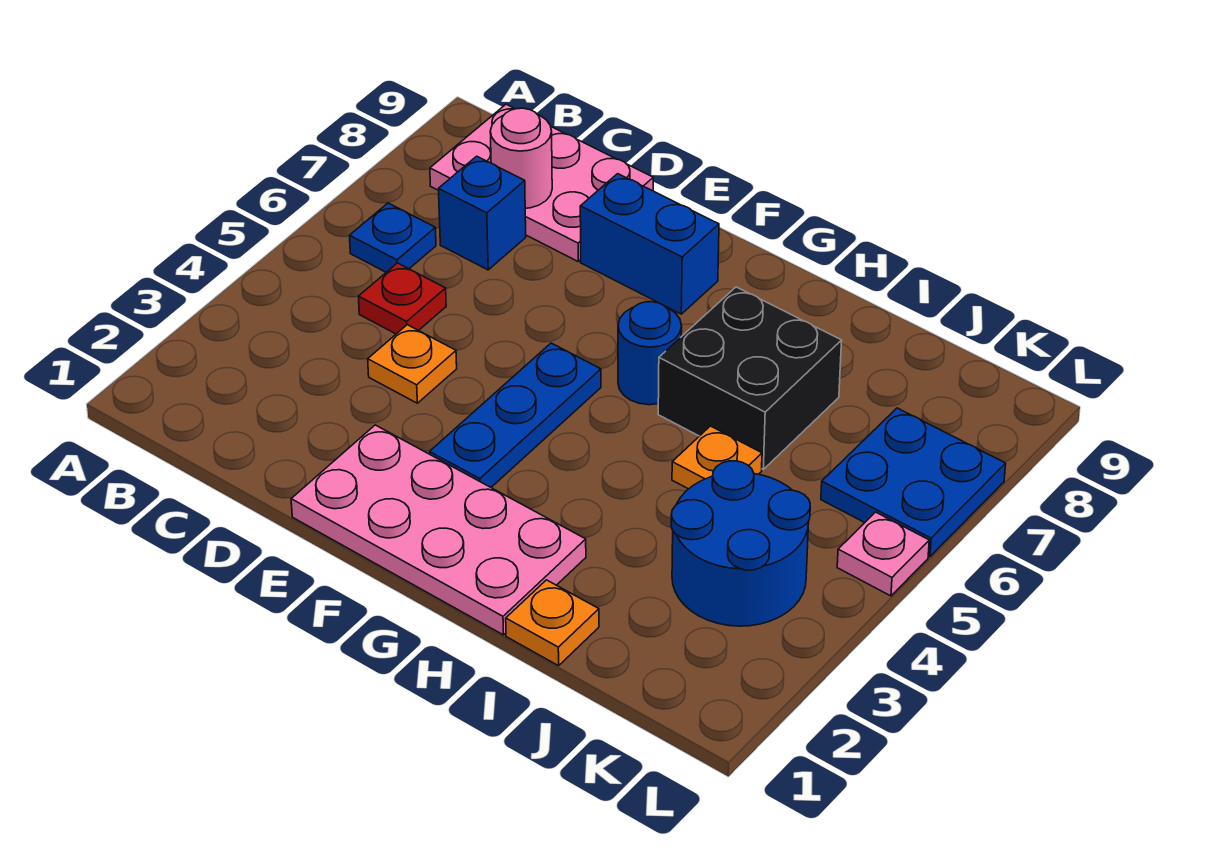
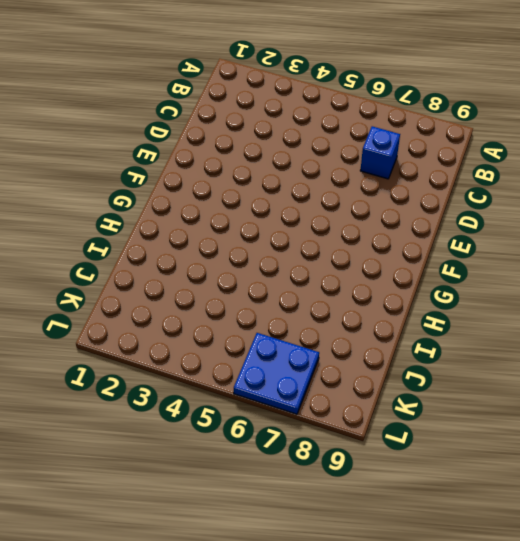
none -> blue 1x1 plate [350,203,436,272]
none -> pink 2x3 plate [430,104,653,261]
none -> red 1x1 plate [358,263,446,334]

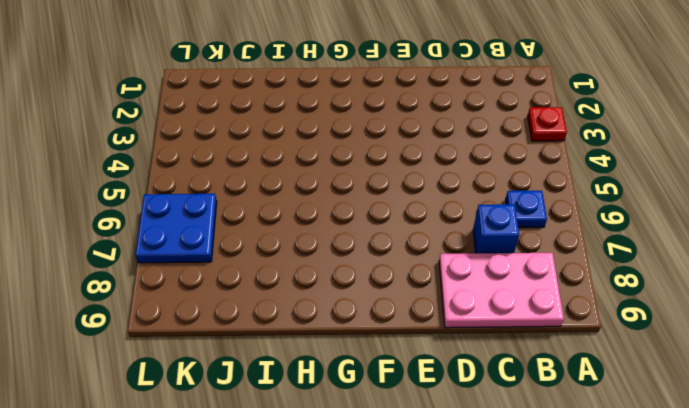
red 1x1 plate [528,107,567,141] -> red 1x1 plate moved to [358,263,446,334]
none -> orange 1x1 plate [368,325,457,403]
none -> pink 2x4 plate [291,425,586,635]
none -> blue 1x2 brick [580,174,719,314]

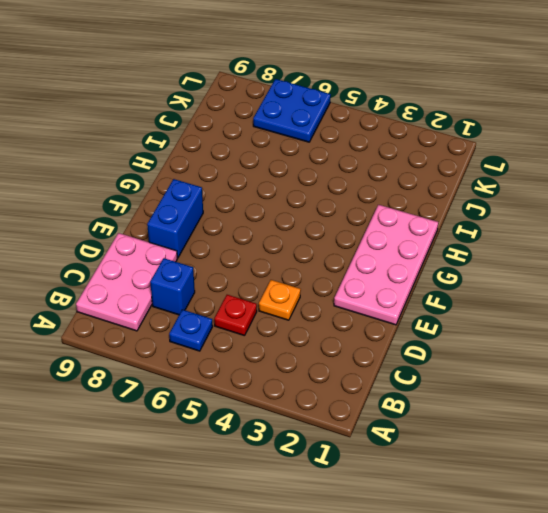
none -> blue 1x3 plate [430,343,601,487]
none -> blue 1x1 round brick [618,302,682,405]
none -> black 2x2 brick [658,287,842,469]

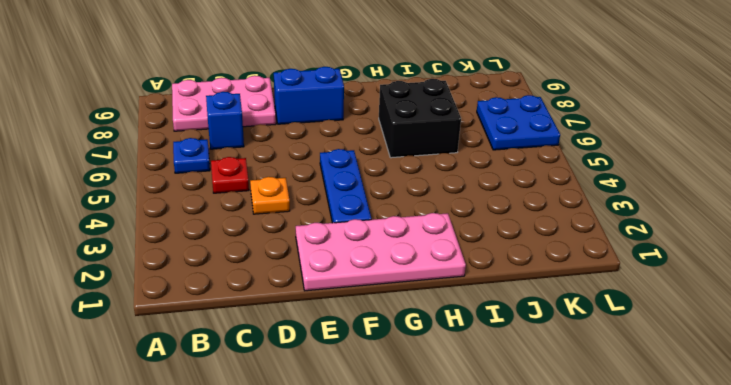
none -> blue 1x1 round brick [618,302,682,405]
none -> orange 1x1 plate [506,580,599,666]
none -> orange 1x1 plate [672,426,762,489]

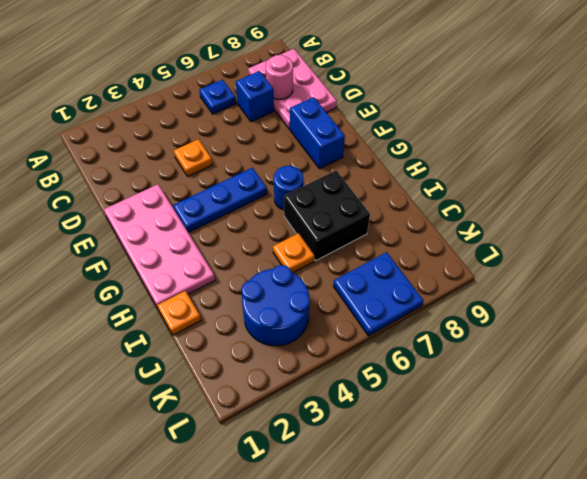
none -> red 1x1 plate [358,263,446,334]
none -> pink 1x1 plate [837,512,929,596]

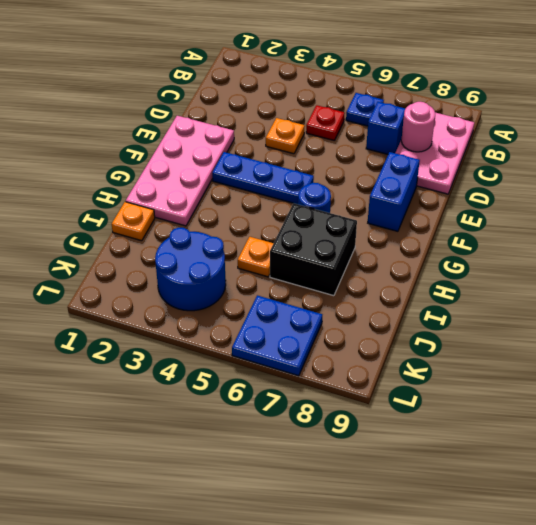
none -> pink 1x1 plate [837,512,929,596]

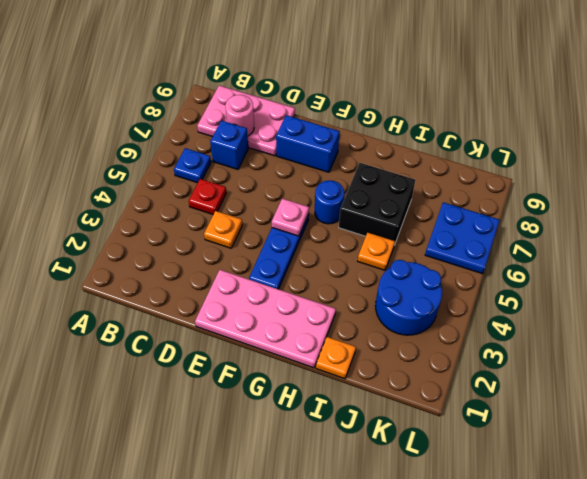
pink 1x1 plate [272,199,309,236] -> pink 1x1 plate moved to [837,512,929,596]

